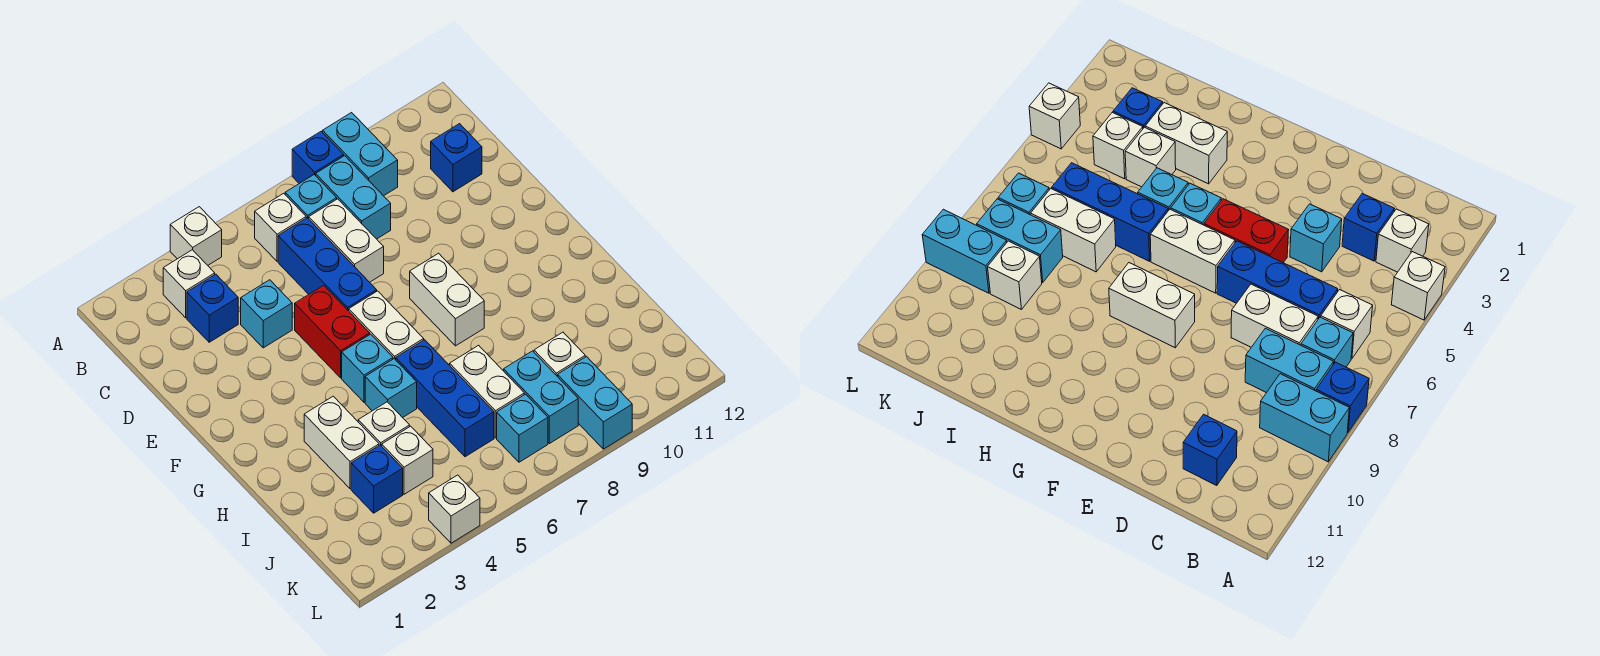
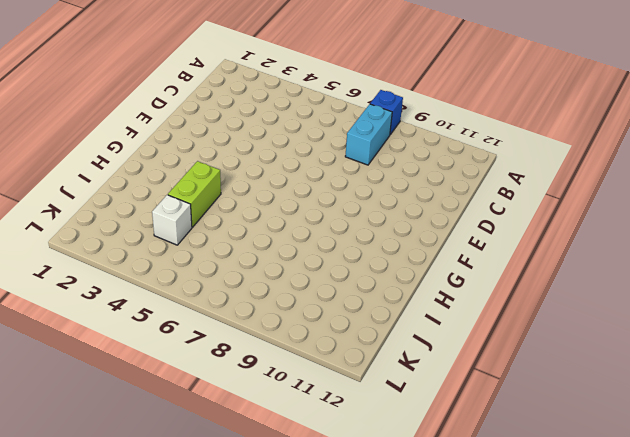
lime 1x2 brick [168,161,221,227] -> white 1x1 brick [358,402,410,446]
none -> white 1x1 brick [170,207,222,265]
none -> cyan 1x2 brick [323,113,398,196]
none -> white 1x1 brick [163,250,215,318]

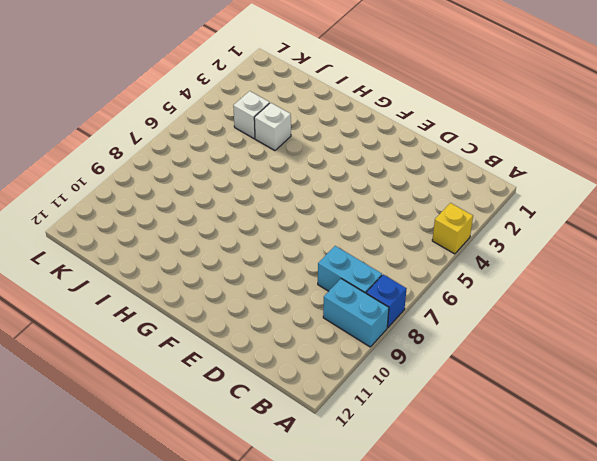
yellow 1x1 brick [432,203,473,254] -> white 1x1 brick [170,207,222,265]
none -> white 1x1 brick [163,250,215,318]
none -> white 1x1 brick [255,193,306,261]
none -> cyan 1x1 brick [285,175,337,219]

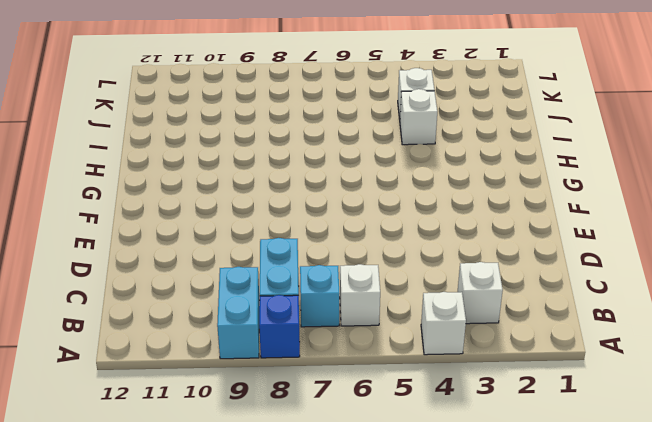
none -> blue 1x1 brick [187,274,238,342]
none -> blue 1x3 brick [278,218,377,311]
none -> white 1x2 brick [309,199,384,282]

